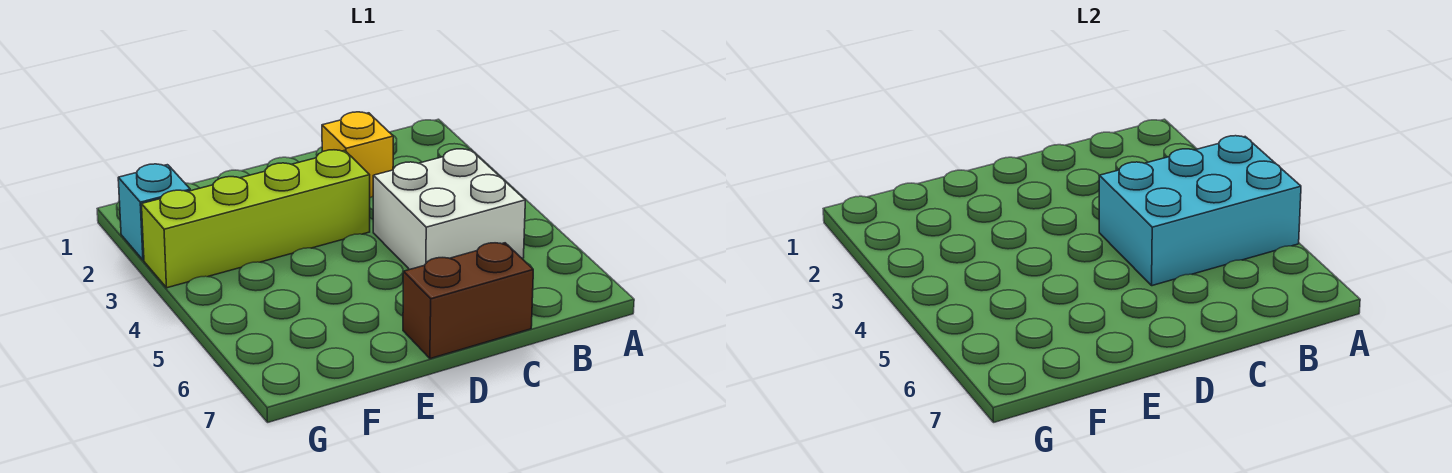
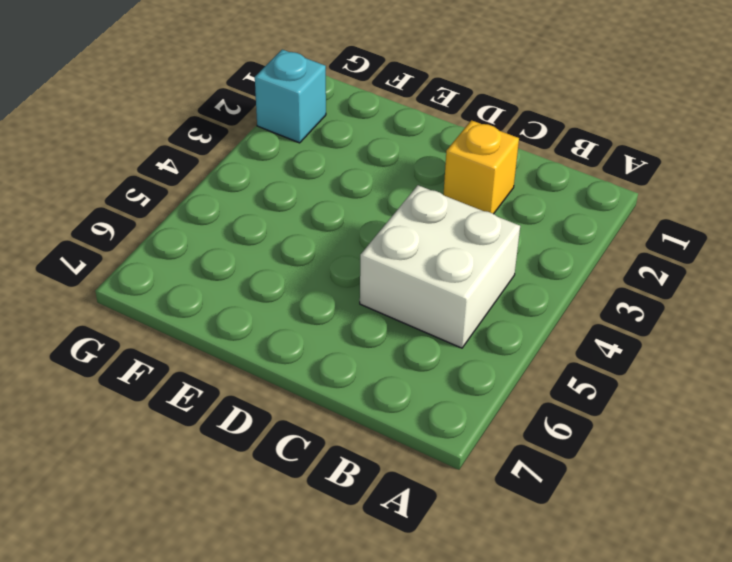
none -> brown 1x2 brick [403,243,533,359]
none -> lime 1x4 brick [142,150,370,288]

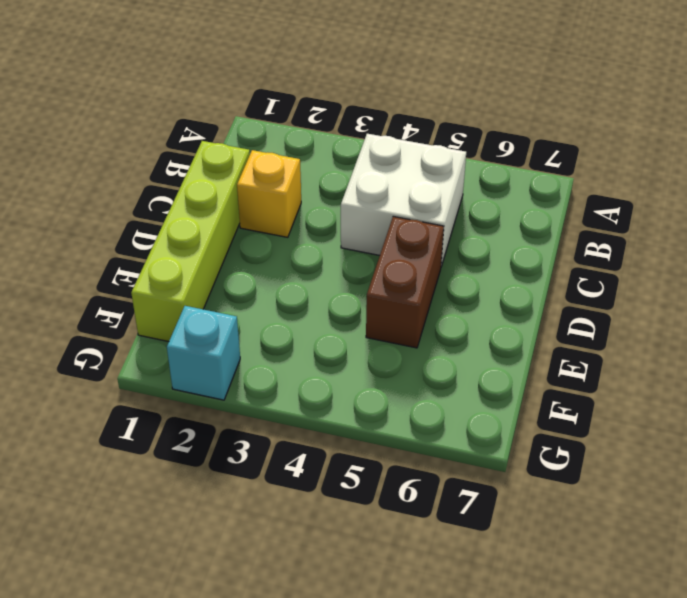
lime 1x4 brick [131,141,250,342] -> lime 1x4 brick moved to [142,150,370,288]
brown 1x2 brick [366,216,444,348] -> brown 1x2 brick moved to [403,243,533,359]
none -> cyan 2x3 brick [1099,136,1301,286]

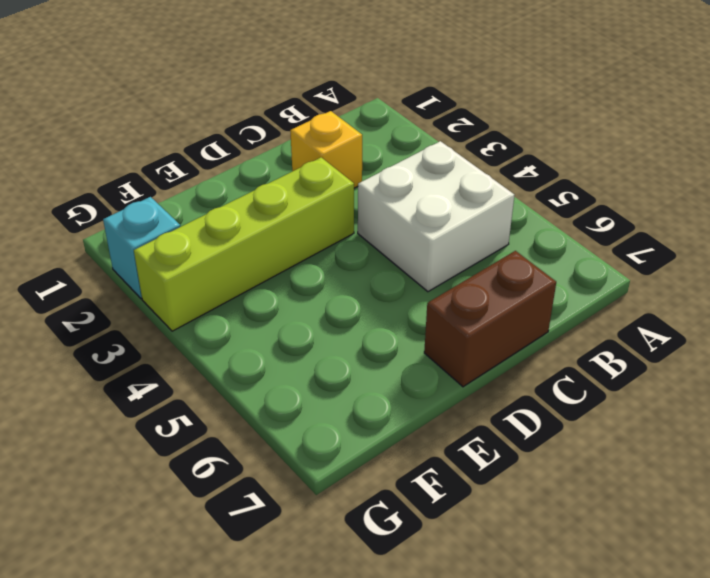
none -> cyan 2x3 brick [1099,136,1301,286]

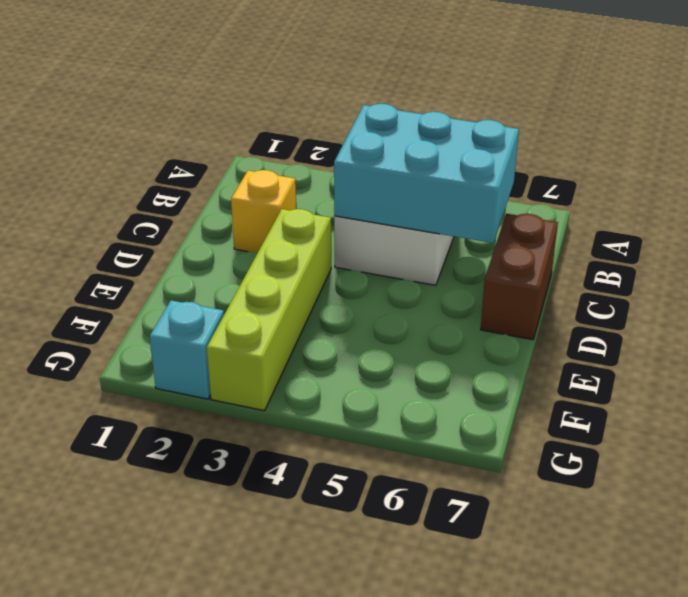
cyan 2x3 brick [334,104,519,243] -> cyan 2x3 brick turned to [1099,136,1301,286]

